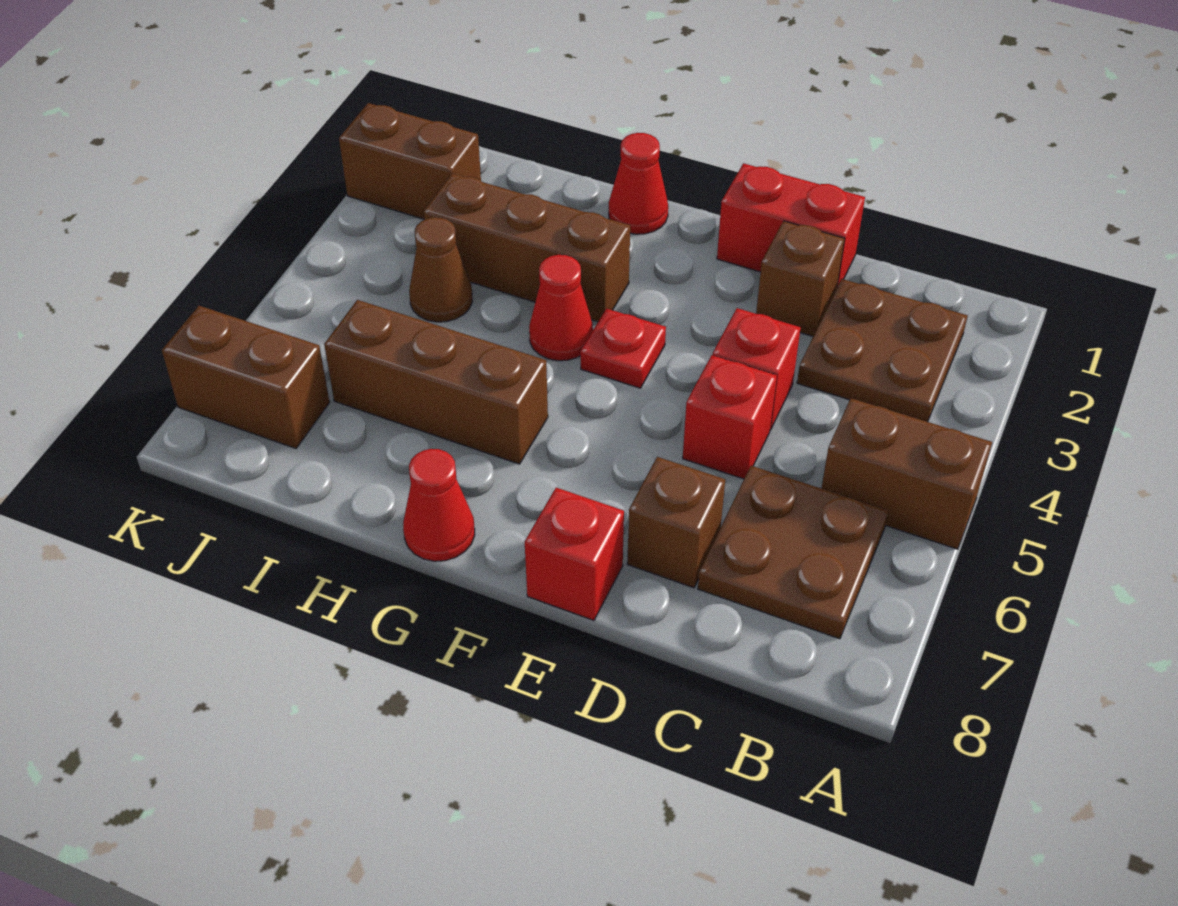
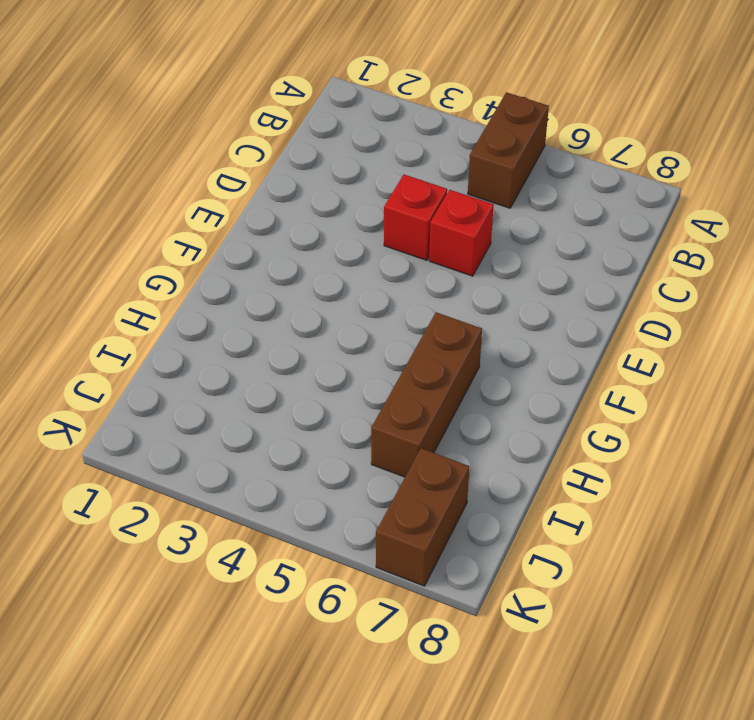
none -> brown 2x2 plate [797,279,968,422]
none -> brown 2x2 plate [698,466,888,639]
none -> red 1x2 brick [717,163,865,287]

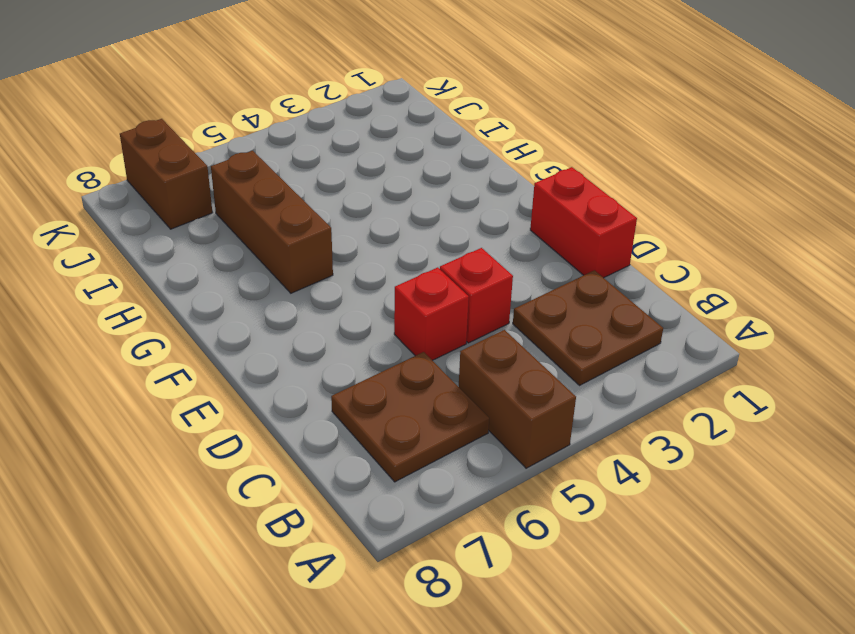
none -> brown 1x1 brick [756,221,845,336]
none -> brown 1x1 brick [627,457,725,588]
none -> red 1x1 brick [525,488,624,620]

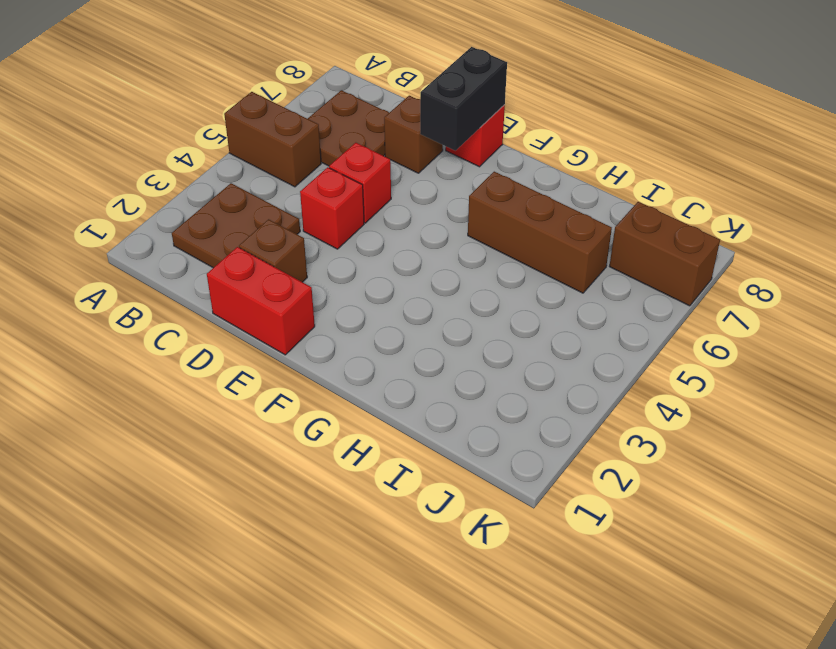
black 1x2 brick [420,47,507,151] -> none
none -> red 1x1 plate [580,309,666,388]
none -> red 1x1 cone [609,133,668,234]
none -> brown 1x3 brick [424,173,630,322]

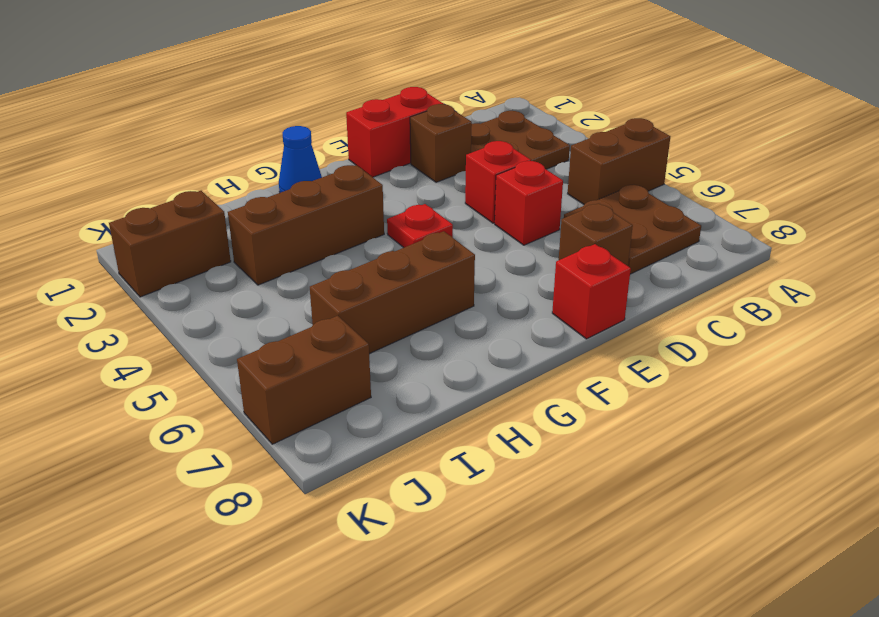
blue 1x1 cone [279,126,322,193] -> red 1x1 cone [609,133,668,234]
none -> red 1x1 cone [529,255,593,361]
none -> red 1x1 cone [403,449,475,561]
none -> brown 1x1 cone [409,217,472,322]

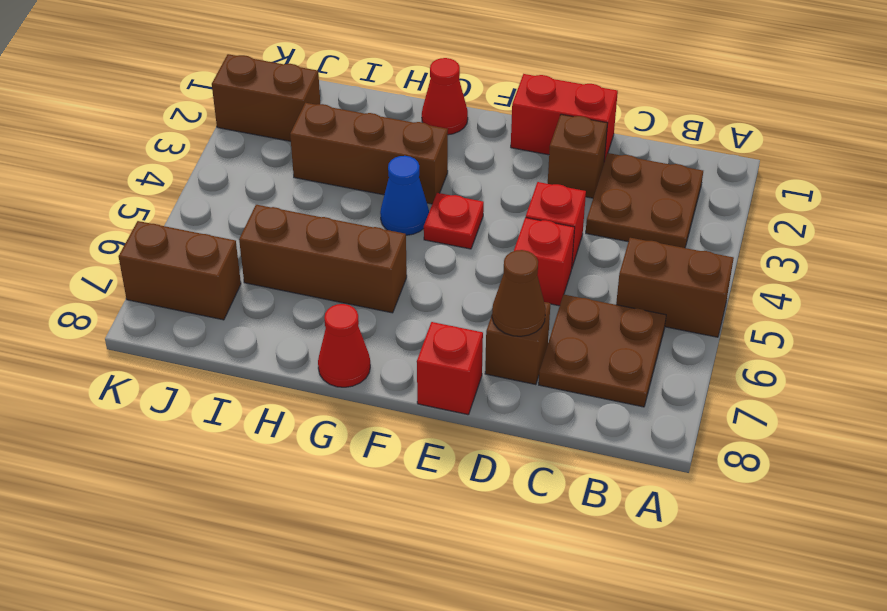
brown 1x1 cone [492,250,546,336] -> brown 1x1 cone moved to [409,217,472,322]
blue 1x1 cone [380,156,429,235] -> red 1x1 cone [529,255,593,361]

